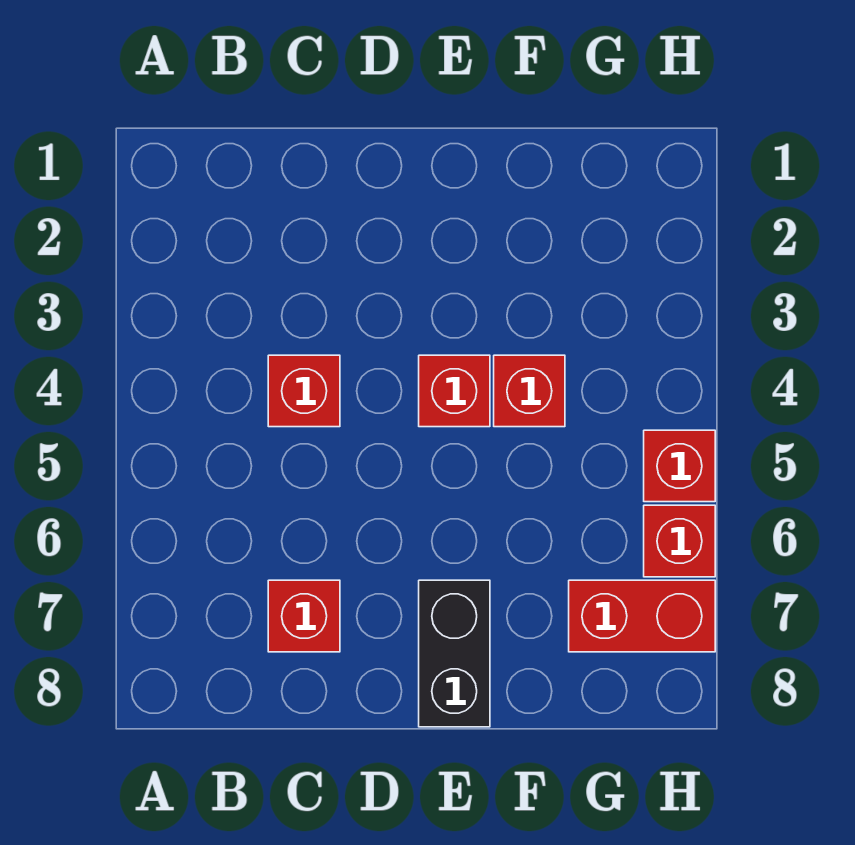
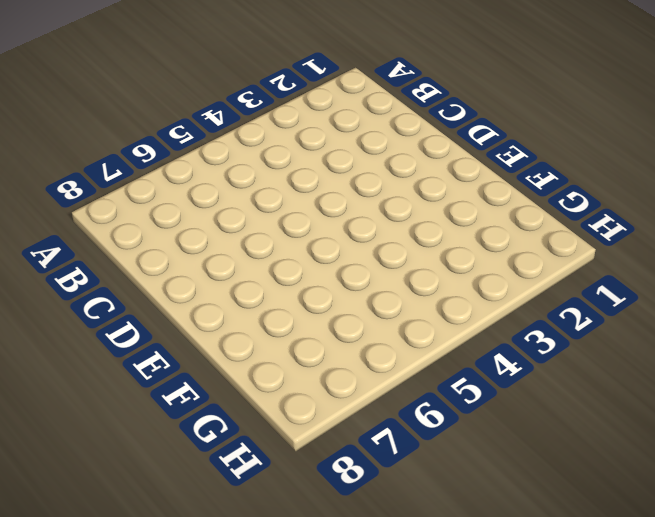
none -> red 1x1 brick [268,355,340,427]
none -> red 1x1 brick [268,580,340,652]

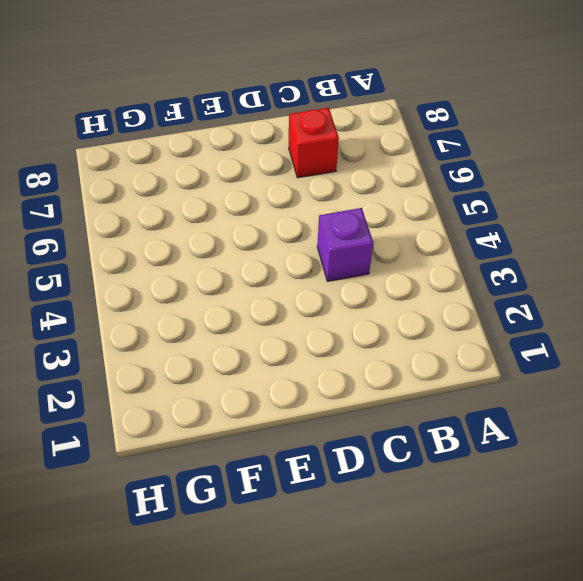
purple 1x1 brick [317,208,373,281] -> red 1x1 brick [268,355,340,427]
none -> red 1x1 brick [419,355,490,427]
none -> black 1x2 brick [419,580,490,727]

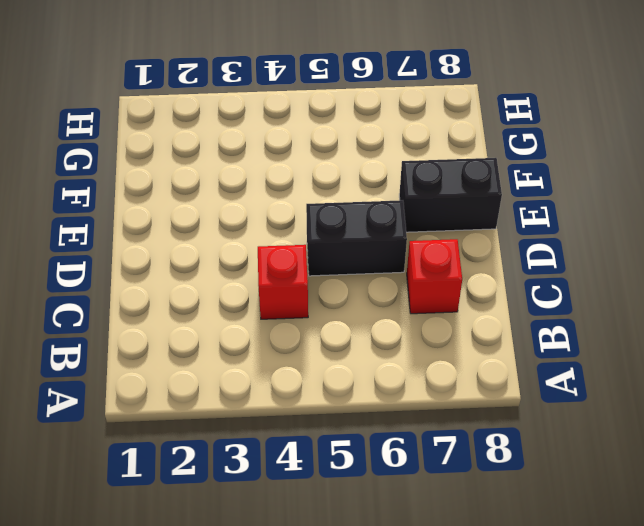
black 1x2 brick [306,200,407,276] -> none
none -> red 1x1 brick [419,355,490,427]
none -> red 1x1 brick [494,355,565,427]

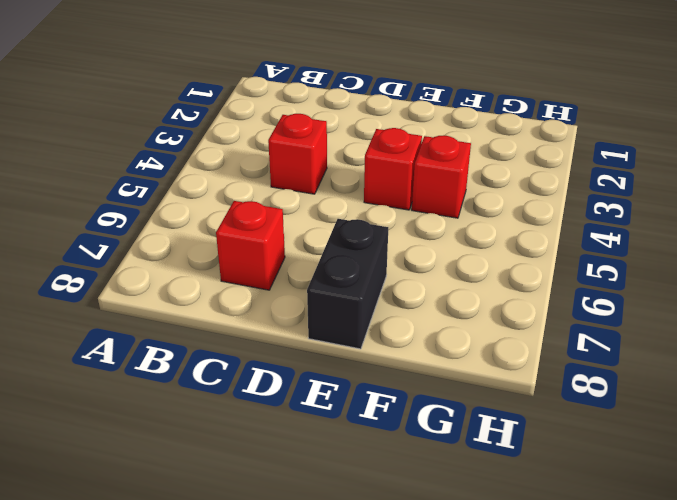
none -> red 1x2 brick [569,580,715,652]
none -> red 1x1 brick [644,430,715,502]

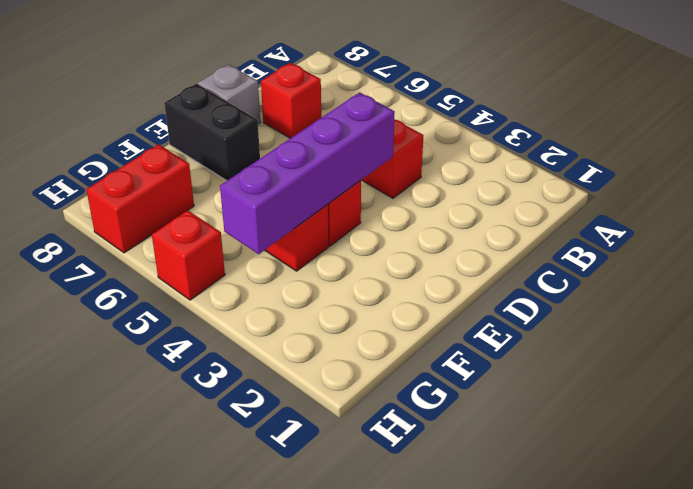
purple 1x4 brick [220,92,395,254] -> none
grey 1x1 brick [198,64,260,124] -> none
none -> red 1x1 brick [644,505,715,577]

